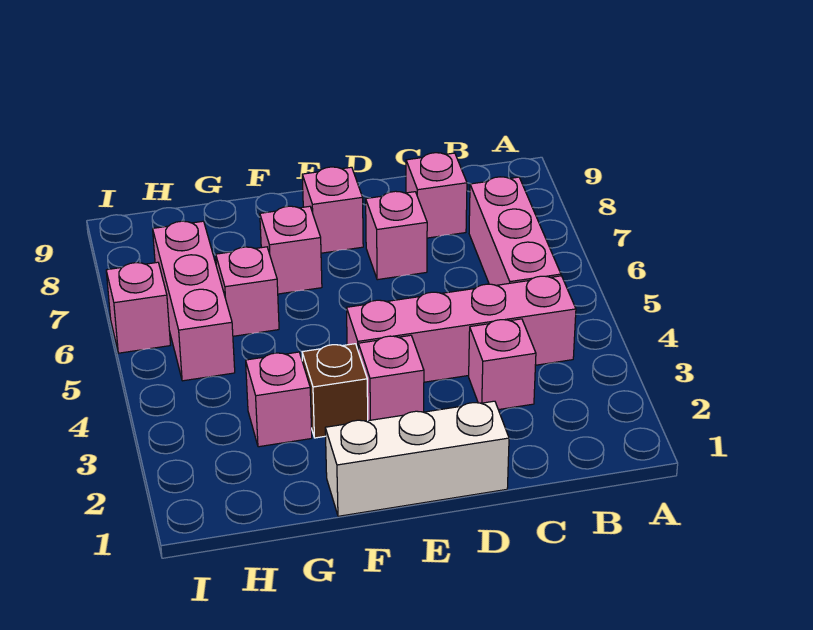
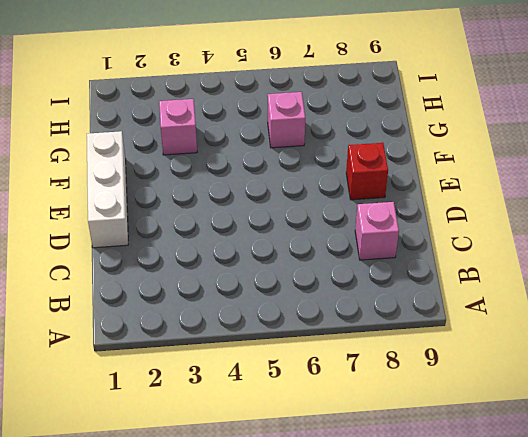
red 1x1 brick [346,143,388,200] -> pink 1x1 brick [302,167,363,253]
none -> pink 1x4 brick [346,276,576,382]
none -> pink 1x3 brick [469,177,561,285]
none -> pink 1x1 brick [469,319,536,410]

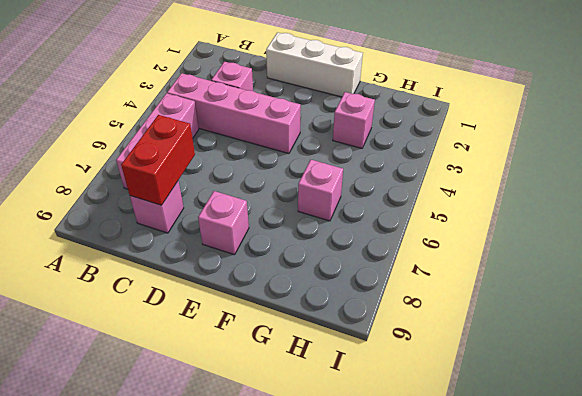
red 1x2 brick [121,115,195,205] -> none
none -> pink 1x1 brick [366,191,427,280]
none -> pink 1x1 brick [358,335,424,421]
none -> brown 1x1 brick [302,344,368,438]

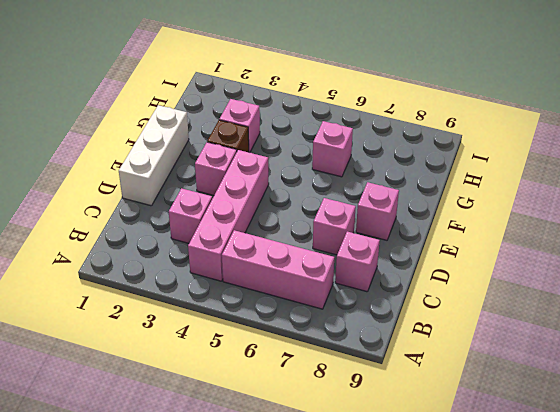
none -> pink 1x1 brick [260,206,322,294]
none -> pink 1x3 brick [153,221,235,381]
none -> pink 1x1 brick [106,262,170,353]

